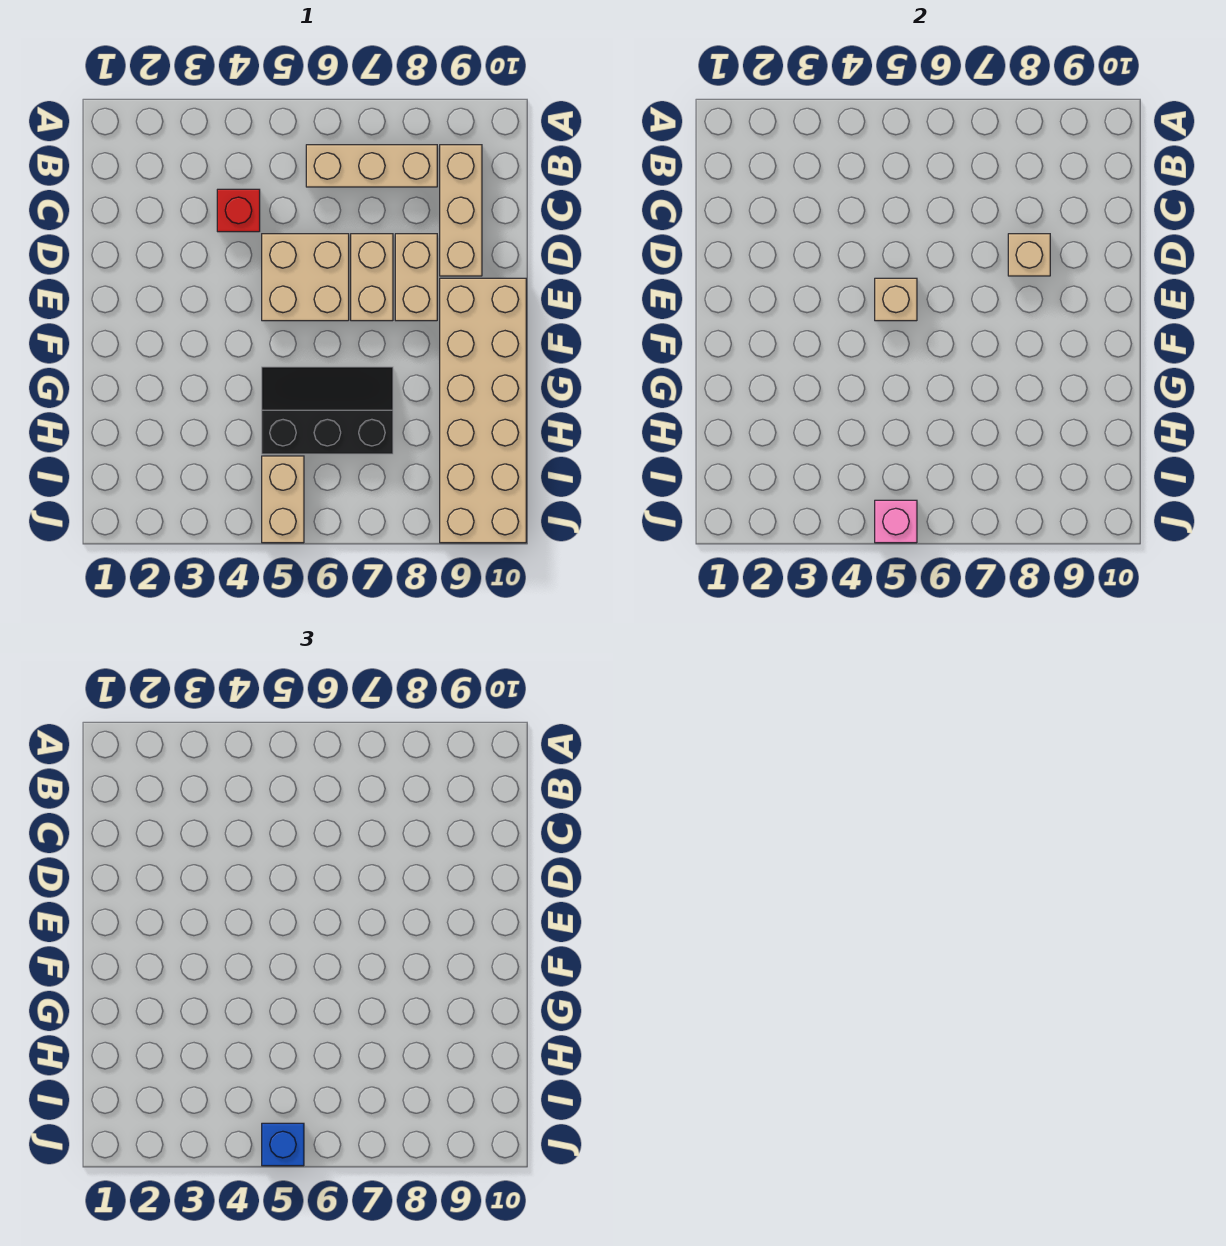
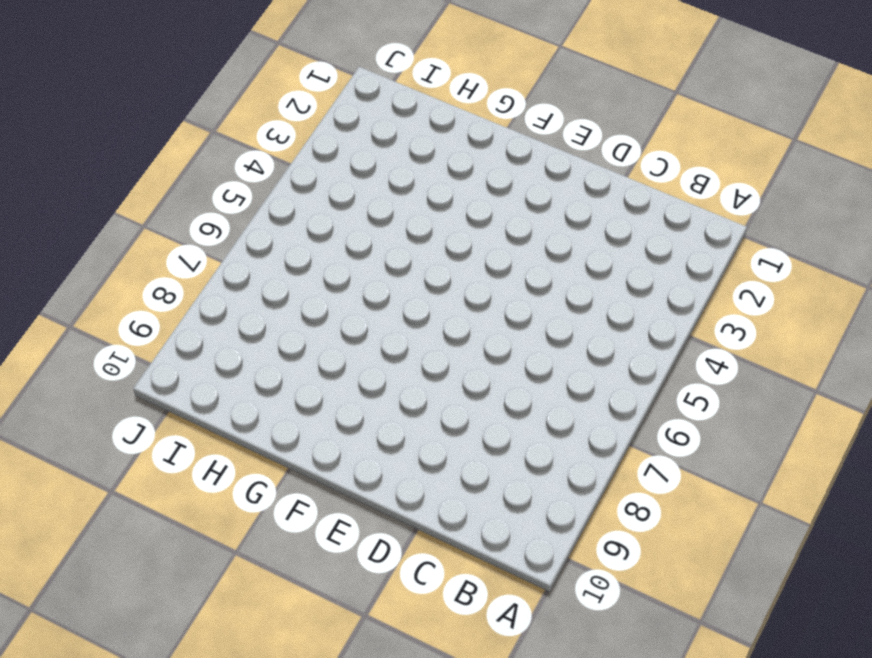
none -> tan 1x3 brick [306,145,437,187]
none -> tan 1x3 brick [440,145,482,276]
none -> red 1x1 brick [217,189,260,232]

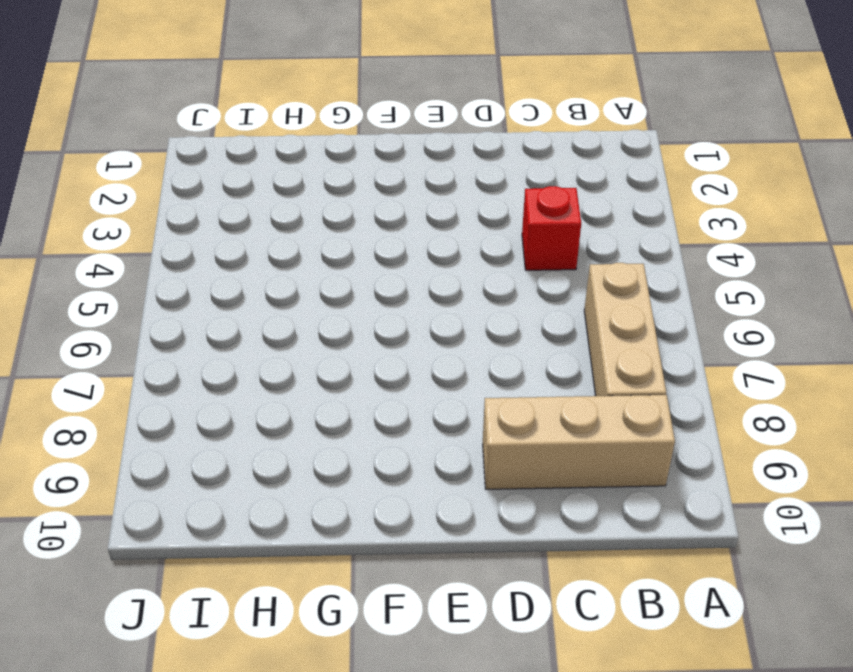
none -> tan 2x2 brick [262,234,349,321]
none -> tan 1x2 brick [351,234,393,321]
none -> tan 1x2 brick [395,234,437,321]

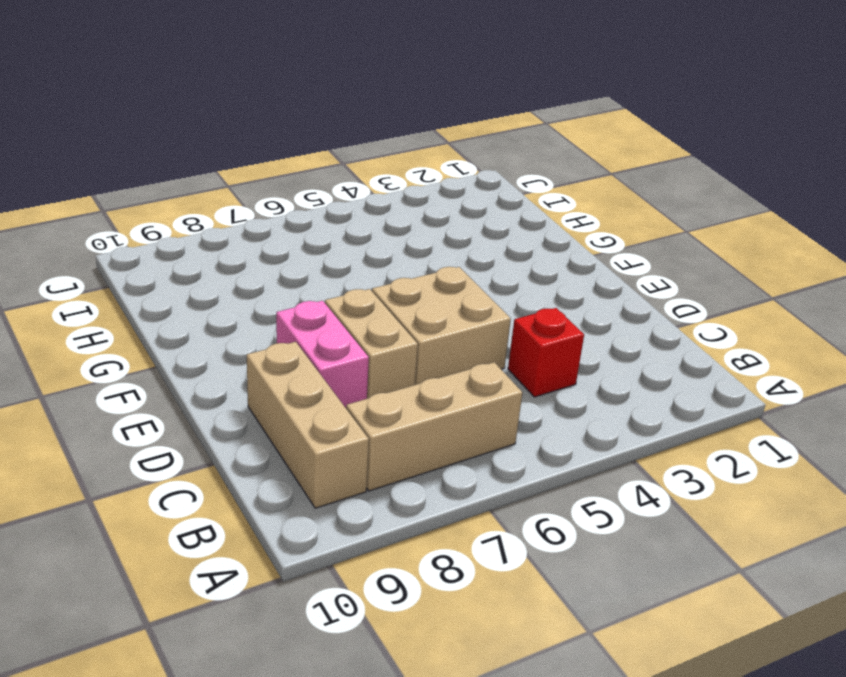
pink 1x2 brick [276,301,369,408] -> tan 1x2 brick [395,234,437,321]
none -> tan 2x6 brick [440,278,526,543]
none -> black 2x3 slope [262,367,393,454]
none -> tan 1x2 brick [262,456,304,543]

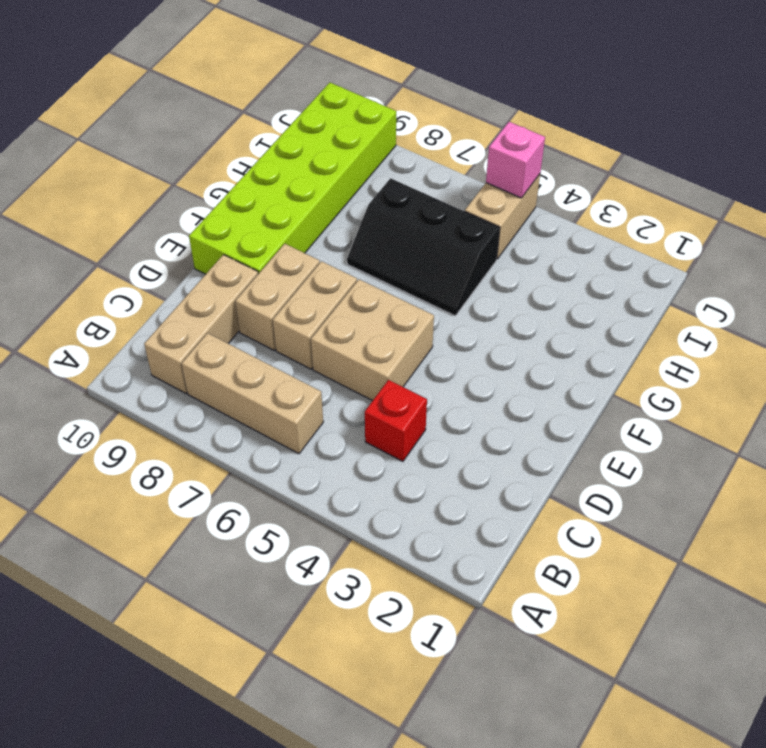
lime 2x6 brick [189,83,396,274] -> tan 2x6 brick [440,278,526,543]
none -> tan 1x1 brick [1008,234,1050,276]
none -> tan 1x1 brick [875,278,917,321]
none -> blue 1x1 brick [262,1123,304,1166]

